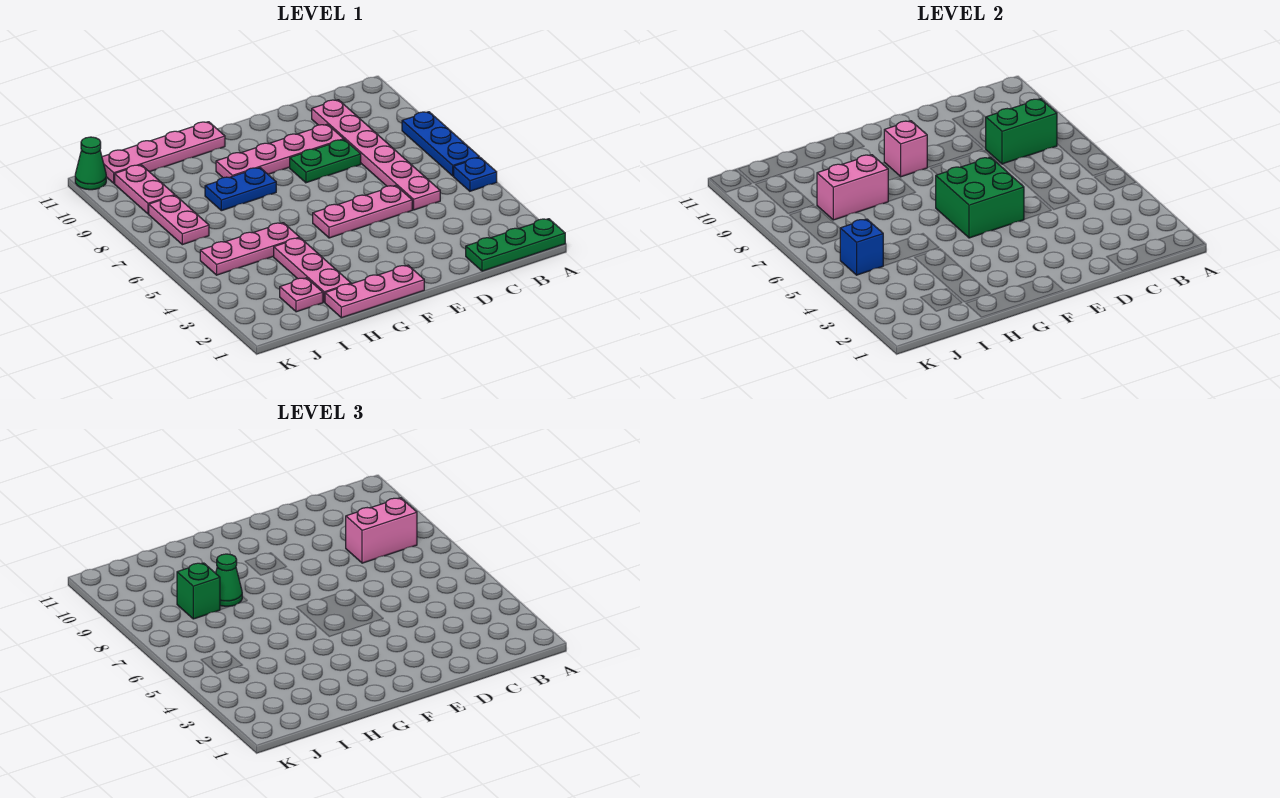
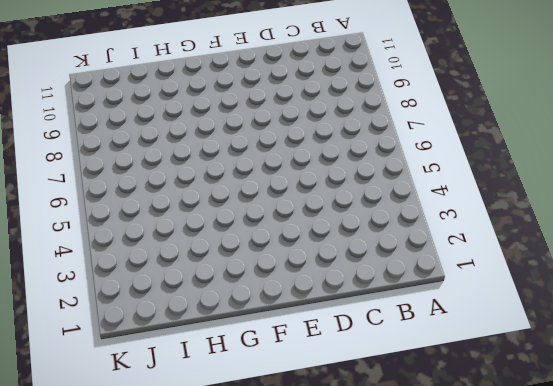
none -> green 1x3 plate [466,219,565,271]
none -> blue 1x1 plate [454,158,497,191]
none -> blue 1x3 plate [402,112,479,176]

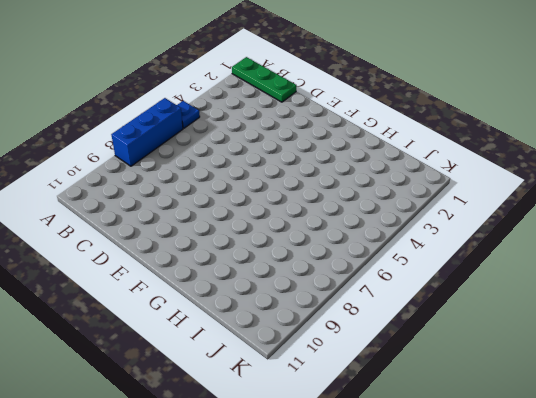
blue 1x3 brick [111,98,183,166] -> blue 1x3 plate [402,112,479,176]
none -> pink 1x6 plate [312,100,440,210]
none -> pink 1x3 plate [313,185,412,238]
none -> green 1x2 plate [290,140,361,183]

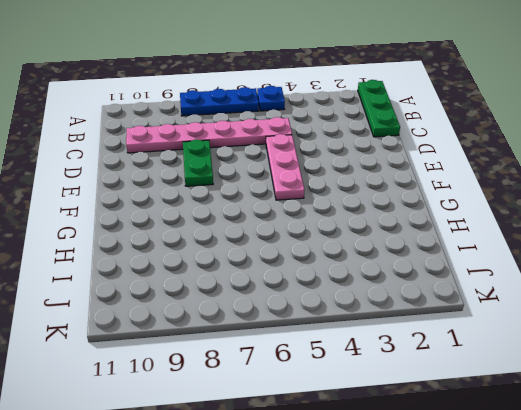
none -> pink 1x4 plate [216,124,344,178]
none -> pink 1x3 plate [325,265,424,318]
none -> blue 1x2 plate [205,168,276,211]

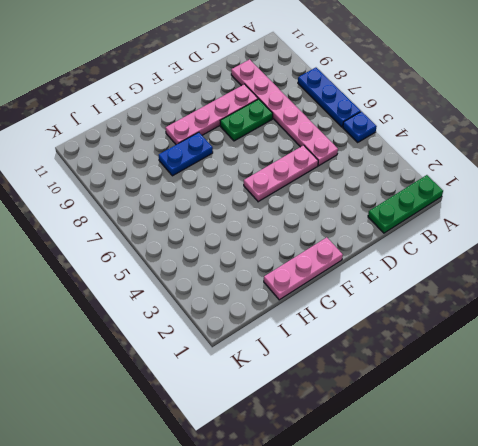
none -> pink 1x4 plate [102,122,225,183]
none -> pink 1x3 plate [274,238,351,302]
none -> pink 1x3 plate [200,223,300,275]

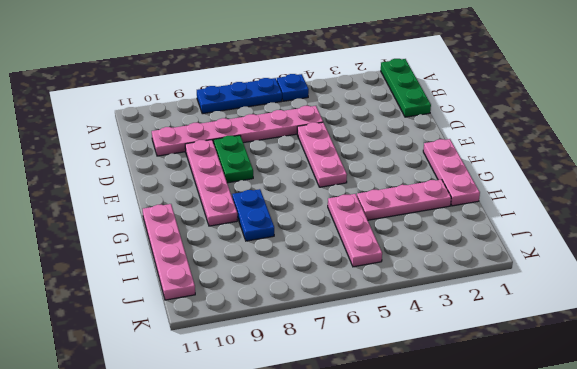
none -> pink 1x1 plate [280,278,323,312]
none -> pink 1x2 plate [149,195,209,245]
none -> pink 1x2 plate [115,165,175,214]

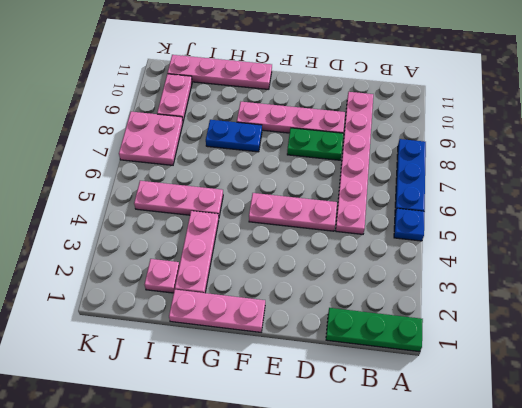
pink 2x2 plate [119,112,183,165] -> pink 1x2 plate [149,195,209,245]
none -> green 1x1 cone [75,137,106,190]
none -> green 1x2 brick [986,99,1057,164]
none -> green 2x2 brick [936,157,1024,238]

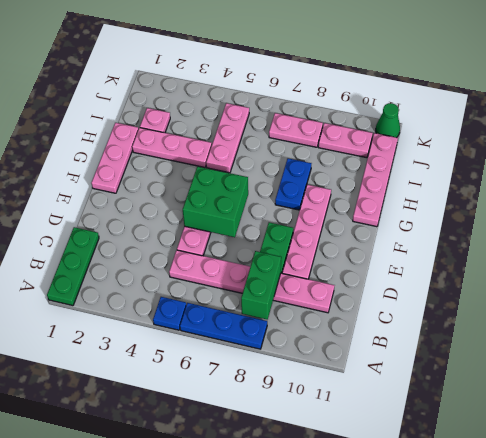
none -> pink 1x1 brick [884,121,928,177]
none -> pink 1x2 brick [817,155,888,220]
none -> blue 1x1 brick [840,219,883,275]

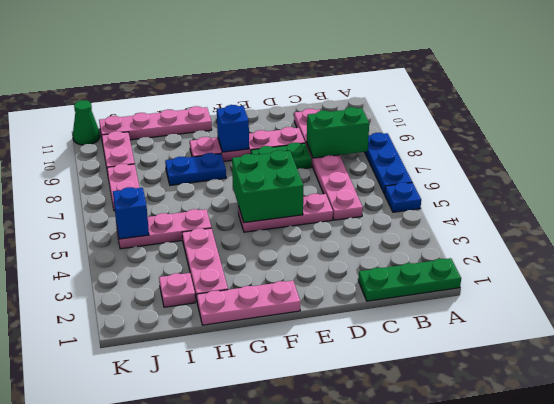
blue 1x1 brick [217,105,249,152] -> pink 1x1 brick [884,121,928,177]
none -> pink 1x2 brick [817,155,888,220]
none -> pink 1x2 brick [346,498,417,563]
none -> green 1x1 cone [216,554,242,606]

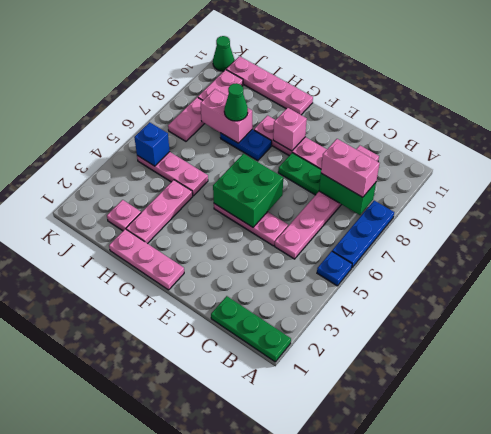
none -> green 1x1 brick [177,563,220,619]

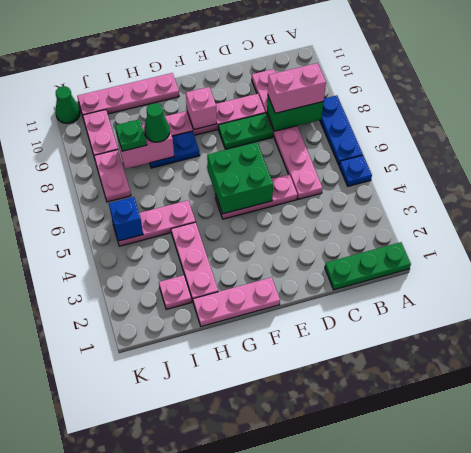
green 1x1 plate [115,119,147,151] -> green 1x1 brick [177,563,220,619]

